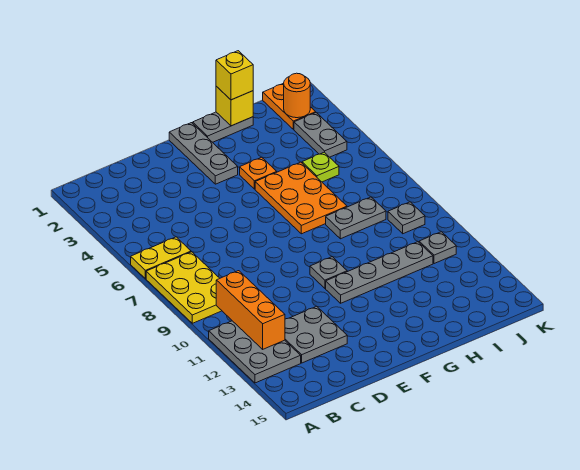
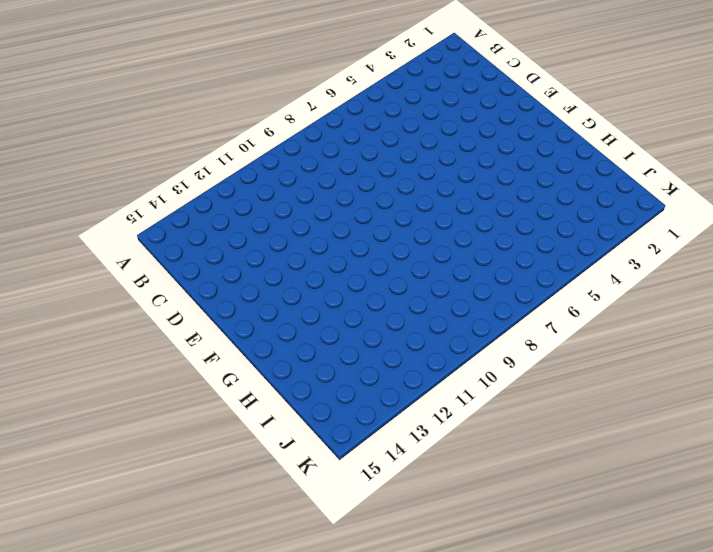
none -> yellow 1x2 plate [131,237,191,279]
none -> yellow 2x3 plate [146,252,222,323]
none -> grey 2x3 plate [209,321,301,383]

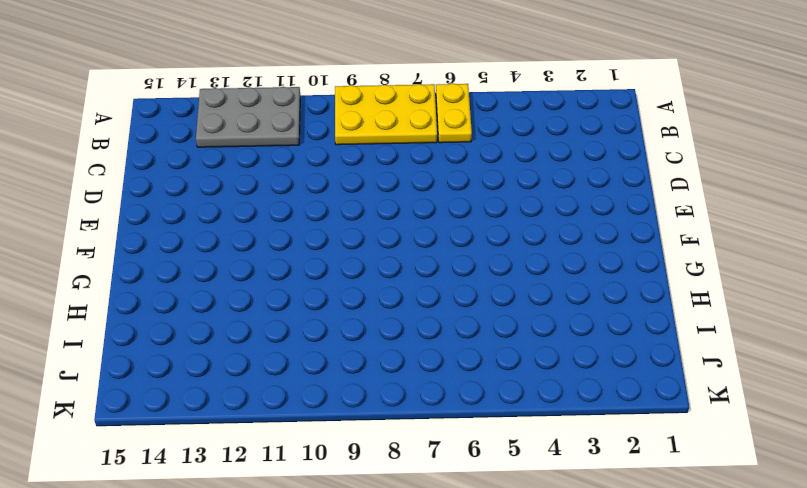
none -> grey 2x2 plate [285,306,347,363]
none -> grey 1x3 plate [169,123,238,184]
none -> grey 1x1 plate [310,257,347,288]

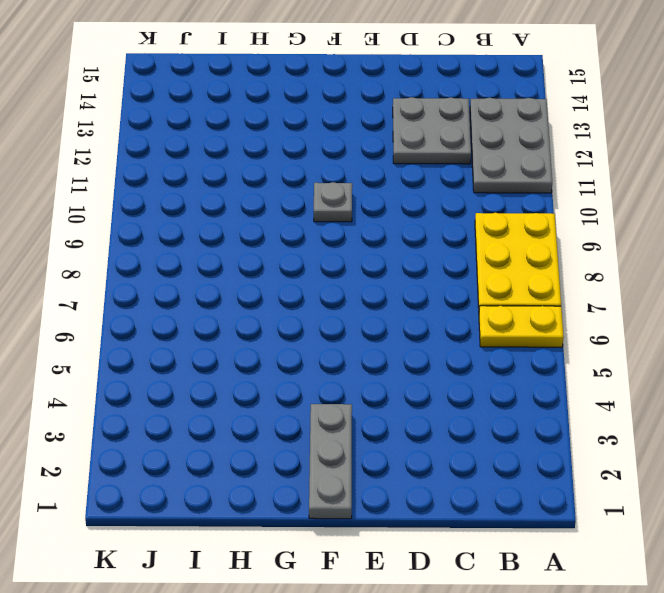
none -> grey 1x4 plate [326,242,433,303]
none -> grey 1x2 plate [193,112,253,142]
none -> orange 1x1 plate [240,157,277,189]

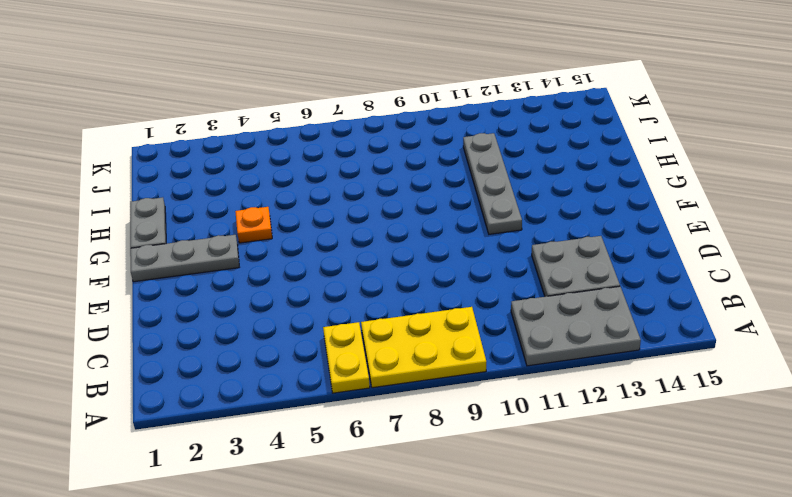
none -> grey 1x1 plate [310,257,347,288]
none -> orange 2x3 plate [255,162,347,234]
none -> grey 1x2 plate [326,197,386,239]

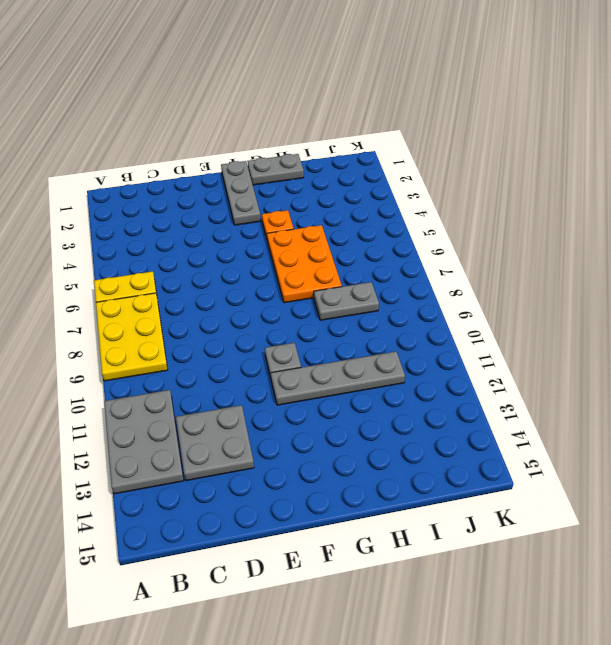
none -> lime 1x1 plate [302,152,339,182]
none -> orange 1x2 plate [263,83,316,129]
none -> grey 1x2 plate [294,113,347,157]

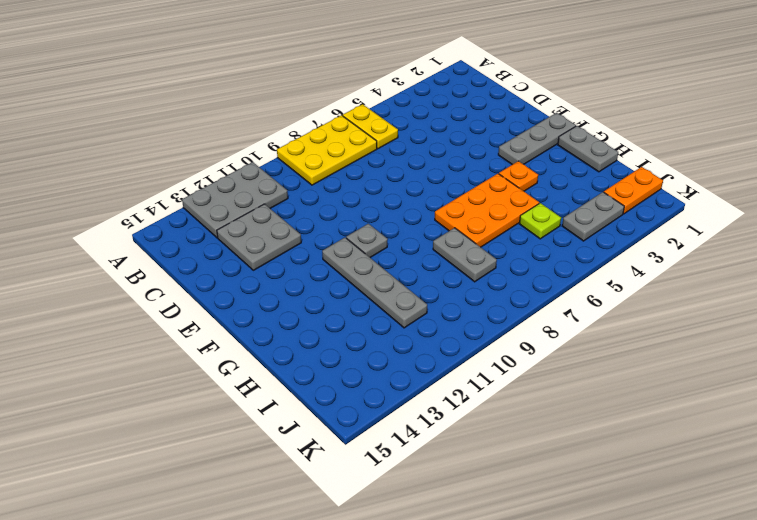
none -> grey 1x1 plate [388,202,425,234]
none -> grey 1x1 plate [419,232,456,264]
none -> orange 1x3 brick [216,271,285,349]

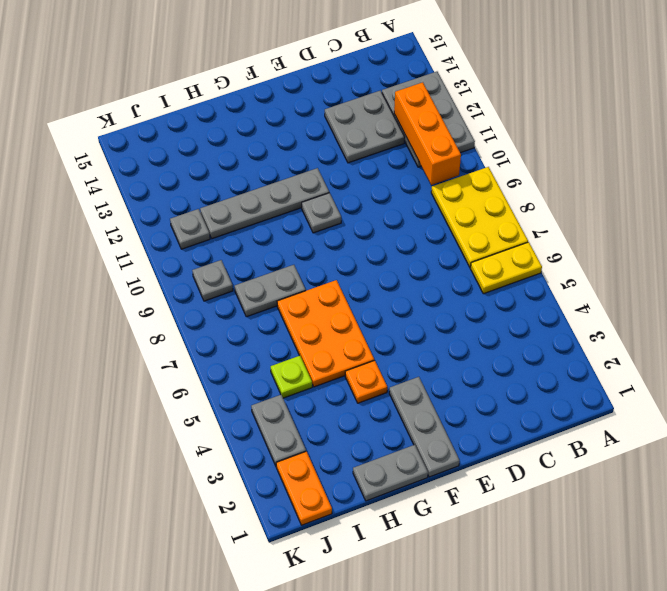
none -> yellow 1x1 brick [216,86,253,126]
none -> orange 1x1 round brick [284,73,310,118]
none -> yellow 1x1 brick [216,51,253,100]

